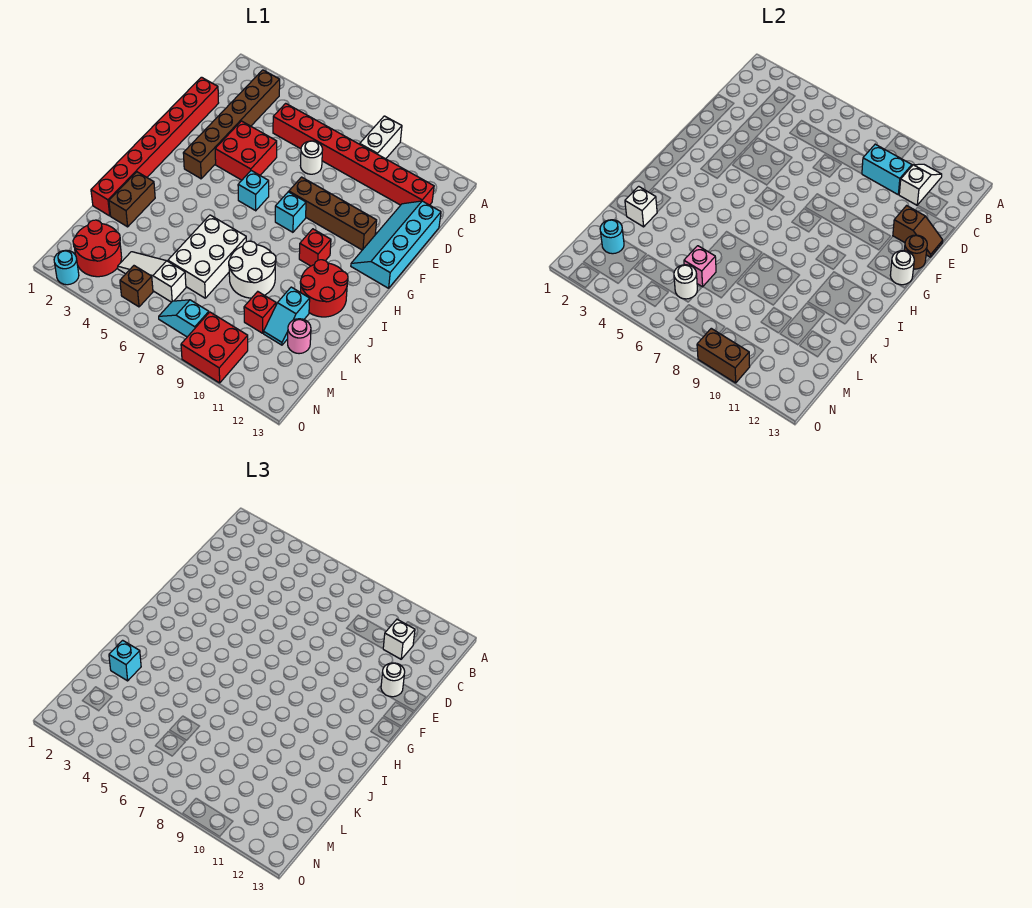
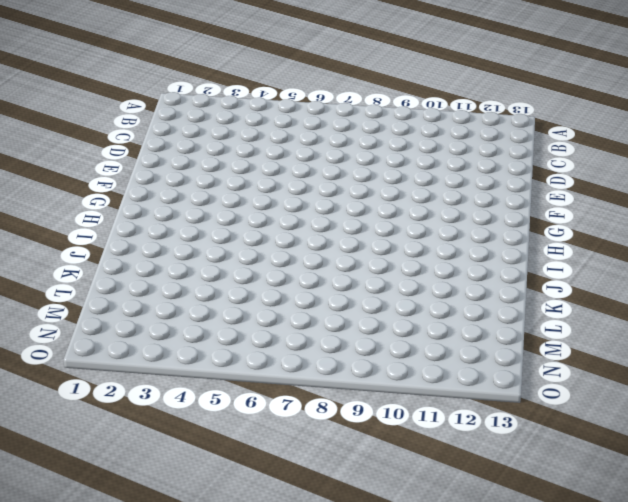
none -> white 1x2 brick [360,116,402,159]
none -> brown 1x6 brick [183,70,280,179]
none -> red 1x8 brick [273,103,434,205]
none -> red 1x8 brick [91,77,218,216]

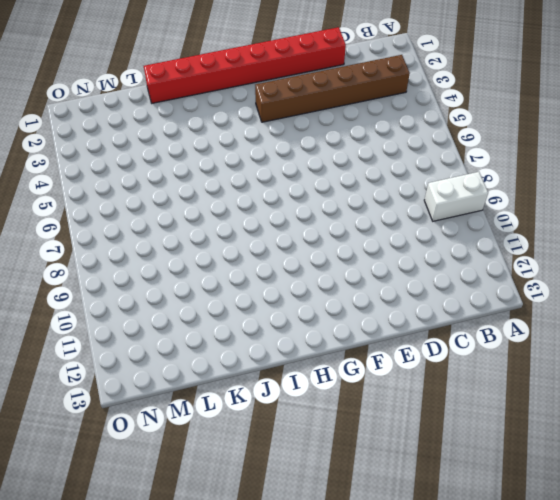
none -> red 1x8 brick [273,103,434,205]
none -> white 1x1 round brick [300,141,323,174]
none -> cyan 2x4 slope [351,201,441,288]
none -> red 2x2 brick [215,121,277,180]

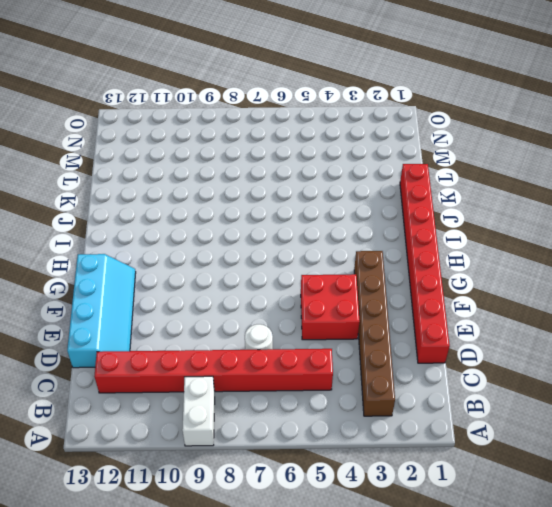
none -> brown 1x4 brick [289,177,377,250]
none -> cyan 1x1 brick [238,171,269,211]
none -> cyan 1x1 brick [275,192,306,232]
none -> red 1x1 brick [299,229,331,266]

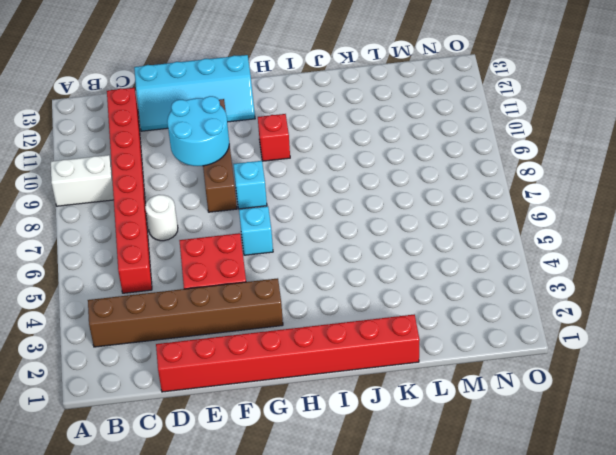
cyan 2x2 round brick [167,96,229,166] -> none
none -> red 2x2 round brick [300,260,348,317]
none -> brown 1x2 brick [109,172,155,227]
none -> white 2x3 brick [168,215,246,298]
none -> white 2x2 round brick [229,241,276,298]

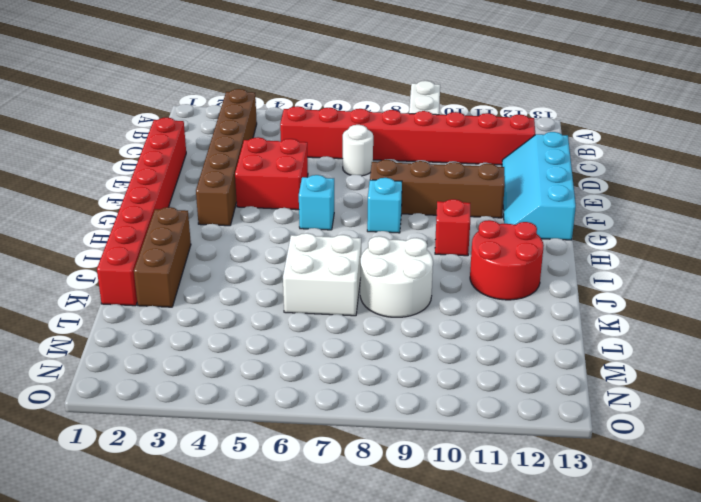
brown 1x3 brick [134,207,191,307] -> brown 1x2 brick [109,172,155,227]
white 2x2 brick [283,233,361,316] -> white 2x3 brick [168,215,246,298]
none -> cyan 1x2 slope [264,287,310,345]
none -> red 1x1 brick [244,292,276,333]
none -> pink 1x1 round brick [288,319,311,354]
none -> red 2x2 round brick [73,220,122,277]

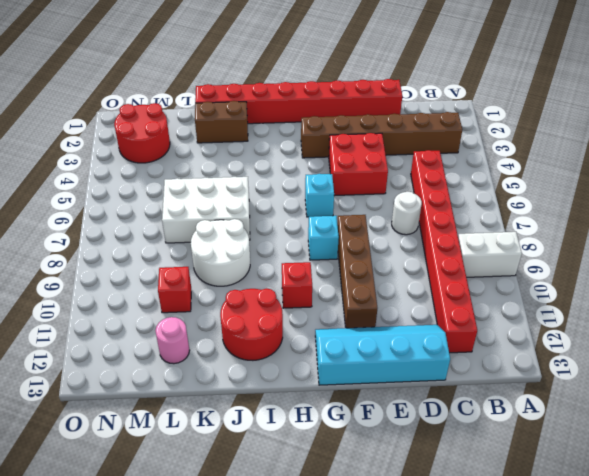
none -> cyan 1x2 slope [264,287,310,345]
none -> white 1x3 slope [118,252,186,302]
none -> brown 1x1 brick [120,266,153,307]
none -> cyan 1x2 slope [159,300,209,337]

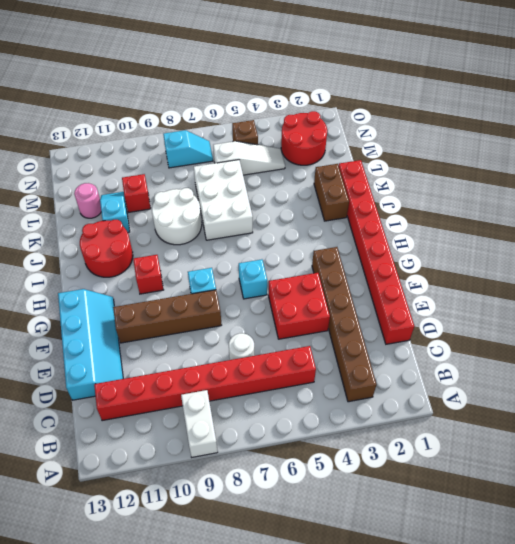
none -> red 2x2 brick [181,312,248,383]
none -> cyan 1x1 round brick [54,250,79,285]
none -> white 1x2 slope [899,164,942,205]
none -> cyan 1x2 brick [862,144,912,195]

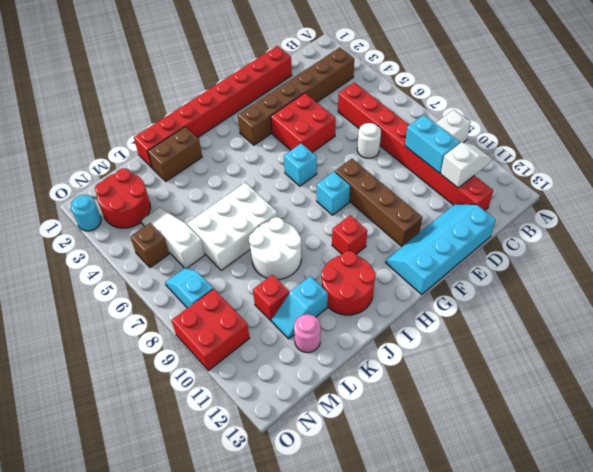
none -> brown 1x2 slope [893,206,943,257]
none -> brown 1x1 round brick [904,235,927,269]
none -> white 1x1 round brick [890,251,914,285]
none -> white 1x1 brick [625,186,657,227]

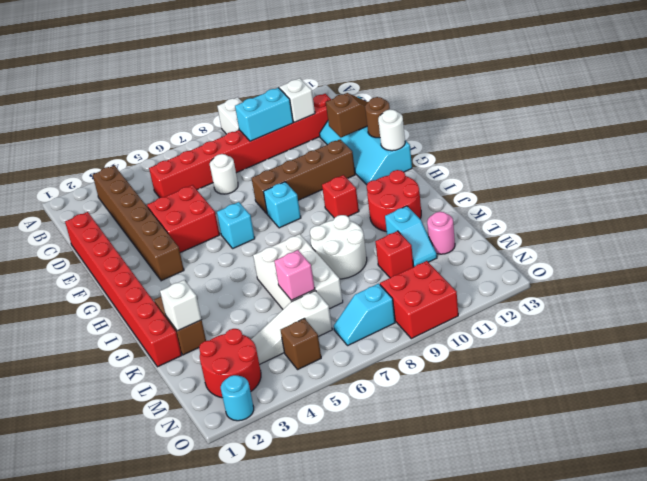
none -> cyan 1x1 round brick [600,220,624,254]
none -> white 1x1 round brick [674,265,697,299]
none -> brown 1x2 brick [697,328,750,383]
none -> white 1x1 brick [383,619,415,659]

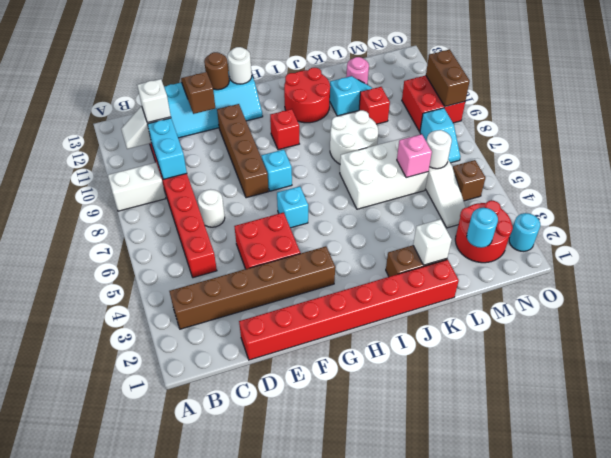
none -> white 1x1 round brick [381,663,405,697]
none -> cyan 1x1 brick [109,640,141,681]

